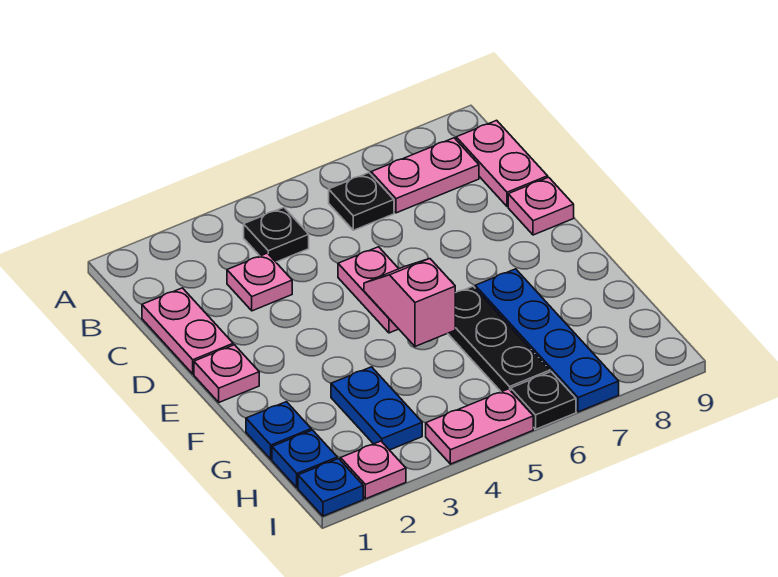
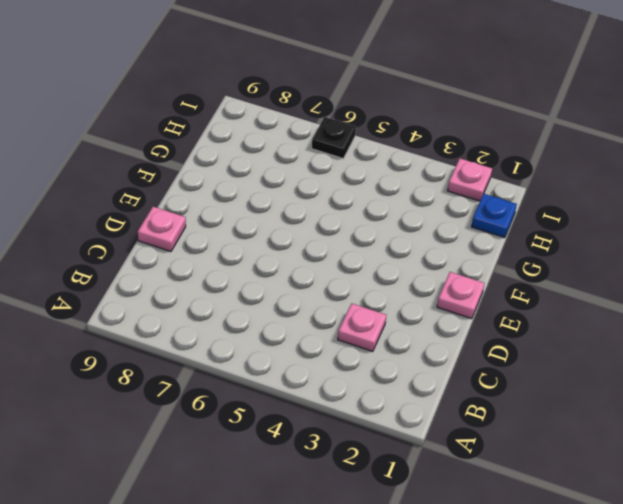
none -> black 1x1 plate [244,207,309,262]
none -> black 1x1 plate [329,173,394,230]
none -> pink 1x2 plate [371,138,479,213]

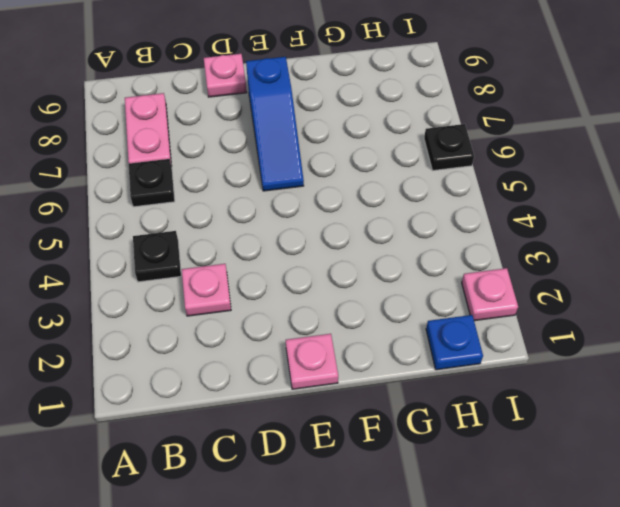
blue 1x3 slope [246,57,304,191] -> none
none -> pink 1x2 plate [456,120,548,207]
none -> pink 1x2 plate [142,288,233,374]
none -> pink 1x2 plate [338,247,399,333]

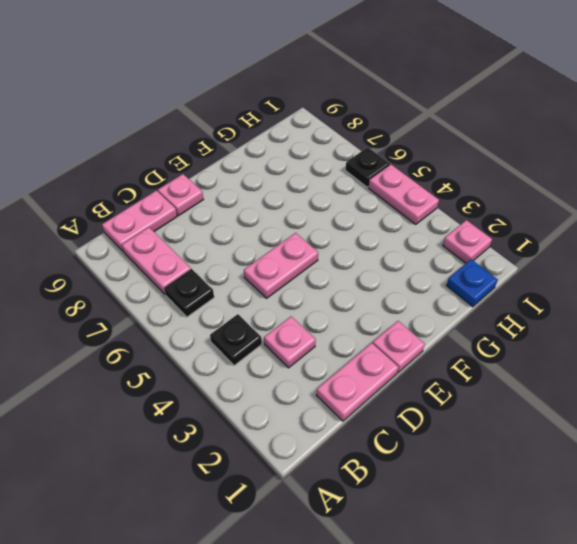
none -> black 1x3 plate [448,286,550,392]
none -> blue 1x4 plate [475,269,619,412]
none -> blue 1x1 plate [246,402,311,459]

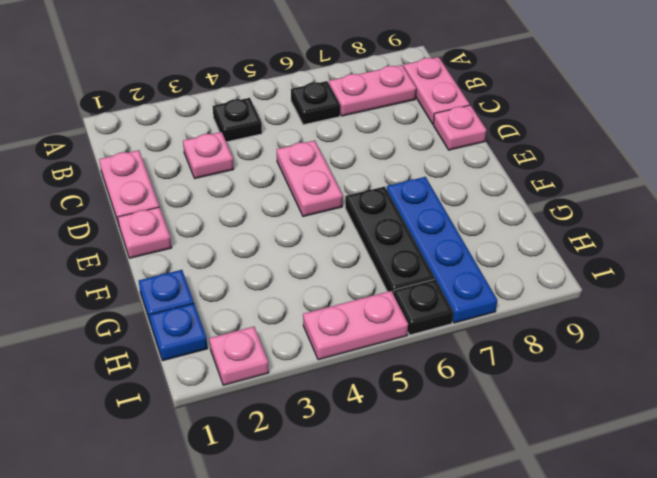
none -> blue 1x2 plate [331,367,422,450]
none -> blue 1x1 plate [298,459,363,516]
none -> pink 1x2 slope [364,259,455,347]

